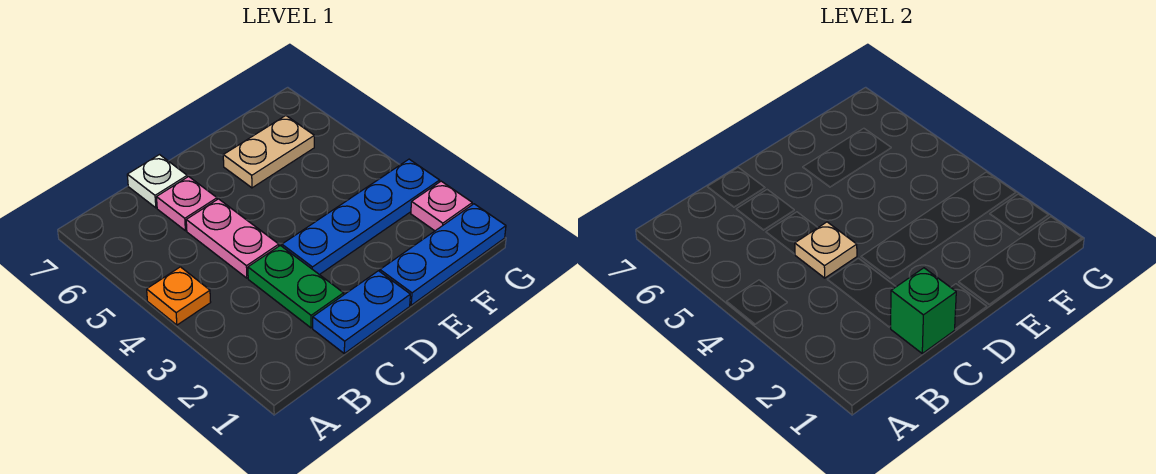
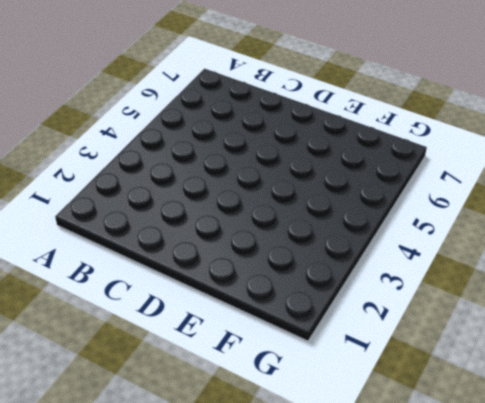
none -> orange 1x1 plate [147,267,211,325]
none -> blue 1x2 plate [313,271,410,353]
none -> green 1x2 plate [248,245,344,328]

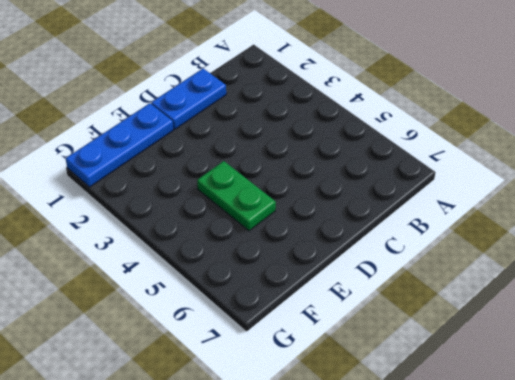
green 1x2 plate [197,161,276,231] -> green 1x2 plate moved to [248,245,344,328]
none -> orange 1x1 plate [147,267,211,325]
none -> pink 1x2 plate [186,199,279,278]
none -> pink 1x1 plate [157,177,217,231]

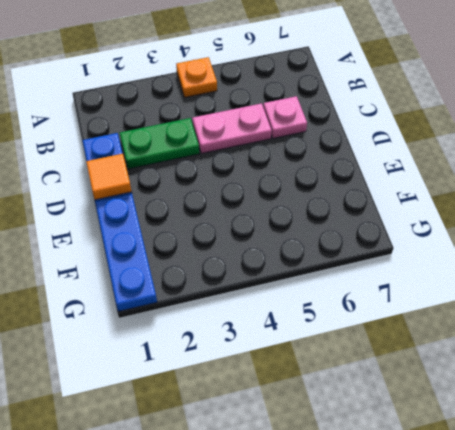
orange 1x1 tile [86,154,132,200] -> none
none -> white 1x1 plate [127,155,187,208]
none -> blue 1x4 plate [282,159,440,275]
none -> tan 1x2 plate [223,115,314,188]

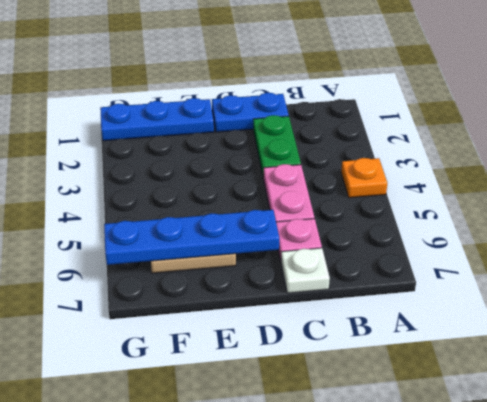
blue 1x4 plate [104,210,279,265] -> blue 1x4 plate moved to [282,159,440,275]
none -> pink 1x1 plate [411,181,472,231]
none -> green 1x1 brick [891,268,956,353]
none -> tan 1x1 plate [795,222,857,278]

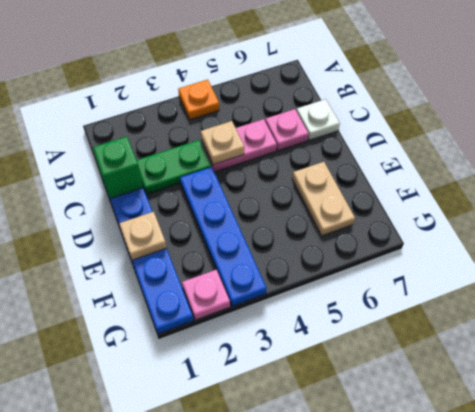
tan 1x1 plate [119,212,167,260] -> none

